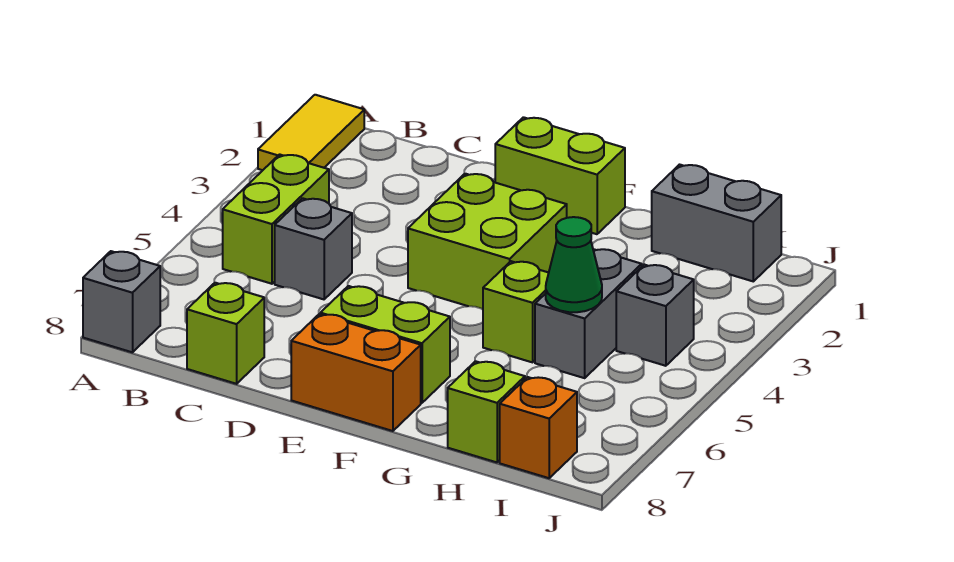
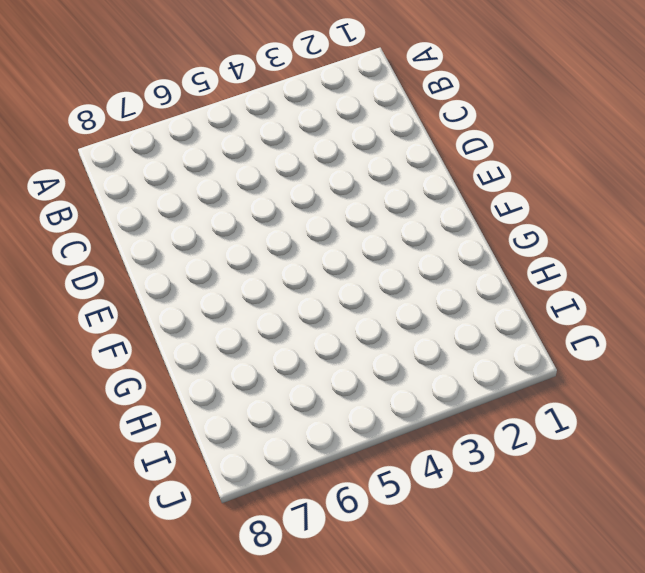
none -> yellow 1x2 tile [258,95,364,170]
none -> grey 1x1 brick [83,251,160,352]
none -> lime 1x2 brick [223,154,329,284]

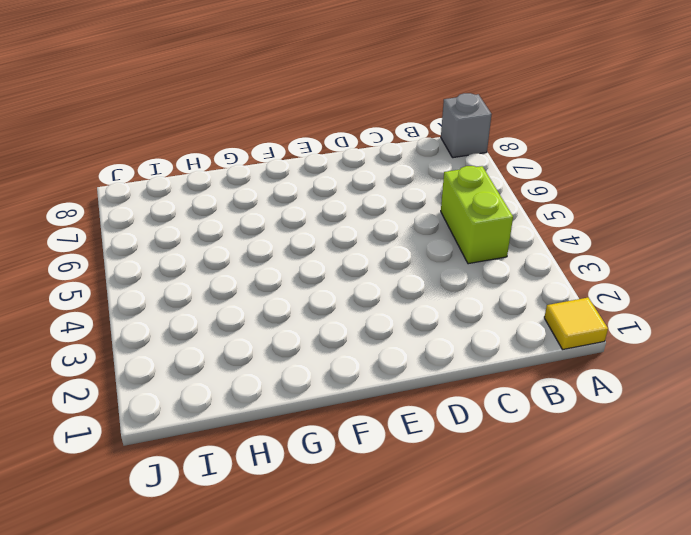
yellow 1x1 tile [544,298,608,349] -> yellow 1x2 tile [258,95,364,170]
none -> grey 1x1 brick [275,198,352,299]
none -> lime 1x1 brick [187,283,264,384]
none -> lime 1x2 brick [495,117,625,234]

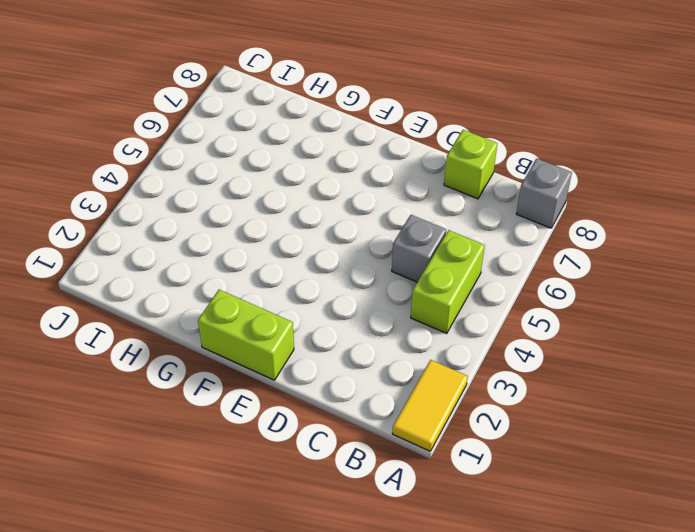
none -> lime 2x2 brick [408,174,567,309]
none -> lime 1x2 brick [320,286,450,403]
none -> orange 1x2 brick [291,314,421,431]

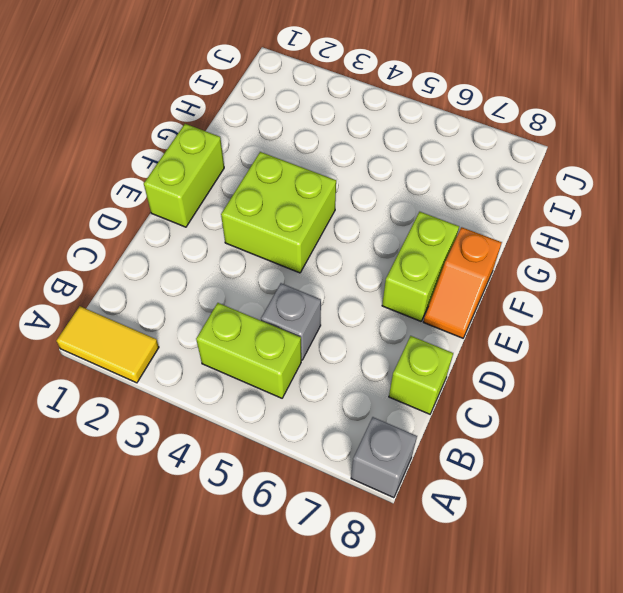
orange 1x2 slope [424,227,502,338] -> orange 1x2 brick [291,314,421,431]
none -> lime 1x1 brick [483,261,549,362]
none -> grey 1x2 brick [652,165,781,281]
none -> grey 1x2 brick [535,249,642,378]

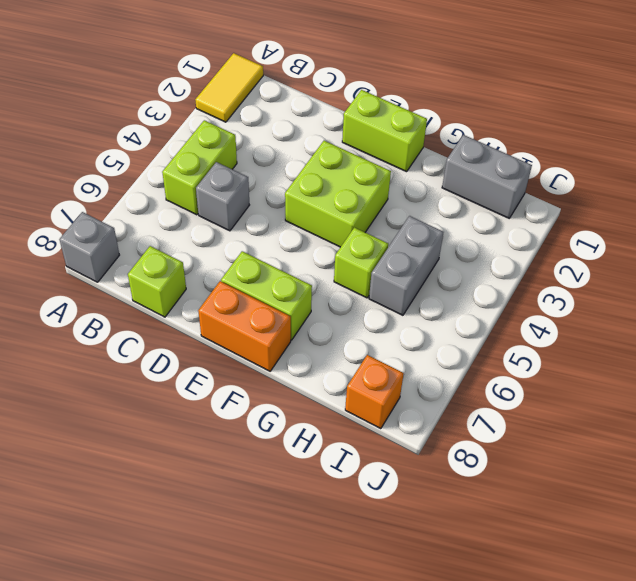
none -> lime 1x1 brick [448,361,525,462]
none -> grey 1x1 brick [616,265,694,366]
none -> green 1x1 cone [546,217,602,312]

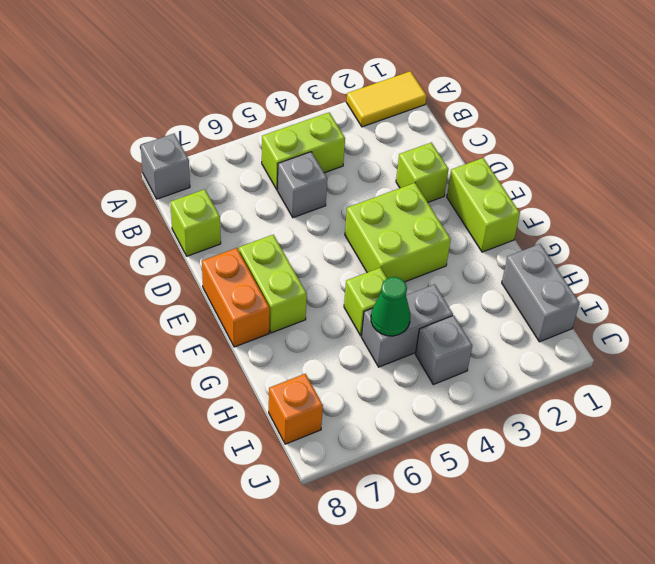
lime 1x1 brick [396,143,449,202] -> lime 1x1 brick moved to [448,361,525,462]

